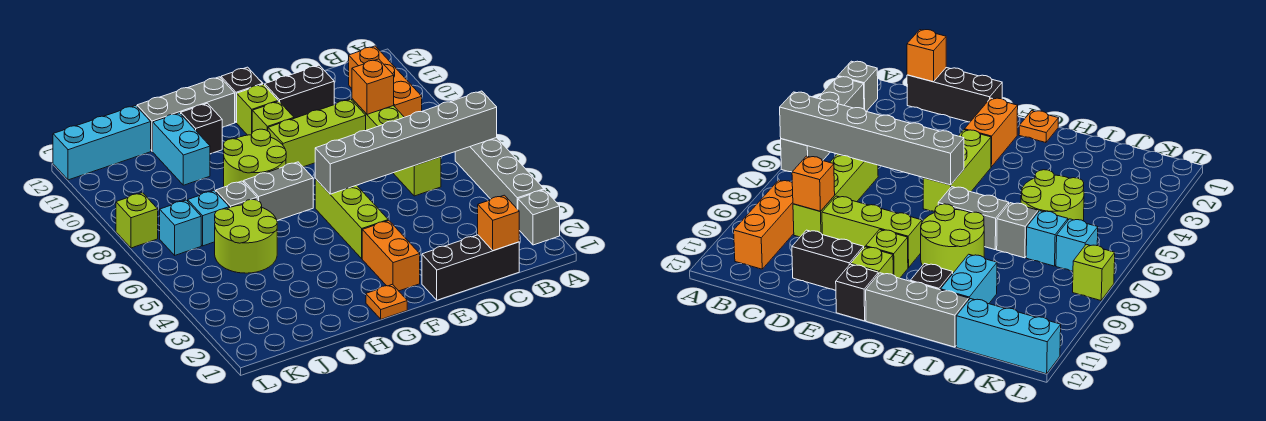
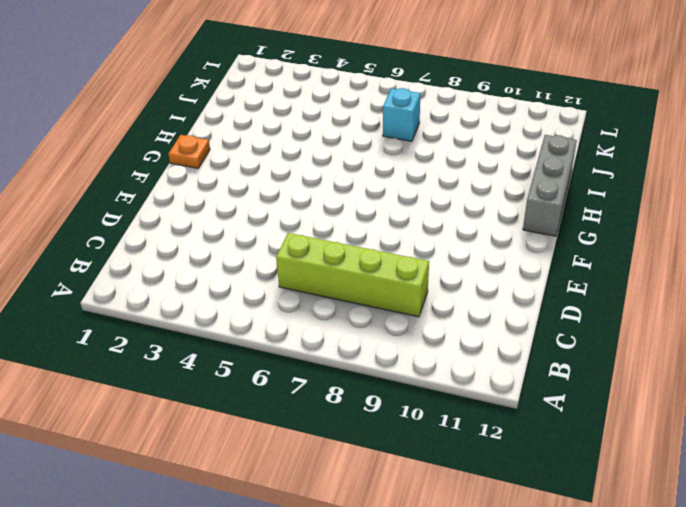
none -> grey 1x1 brick [518,190,560,245]
none -> grey 1x4 brick [455,138,544,209]
none -> orange 1x3 brick [349,46,422,117]

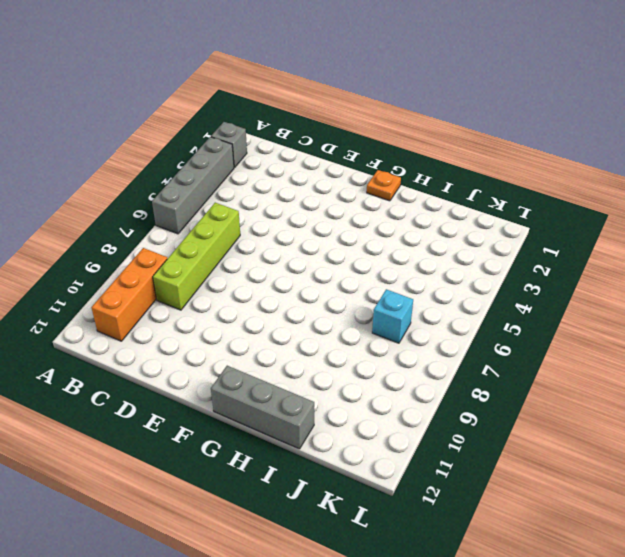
none -> black 1x3 brick [422,235,519,300]
none -> lime 1x3 brick [268,99,366,167]
none -> black 1x2 brick [265,65,334,118]

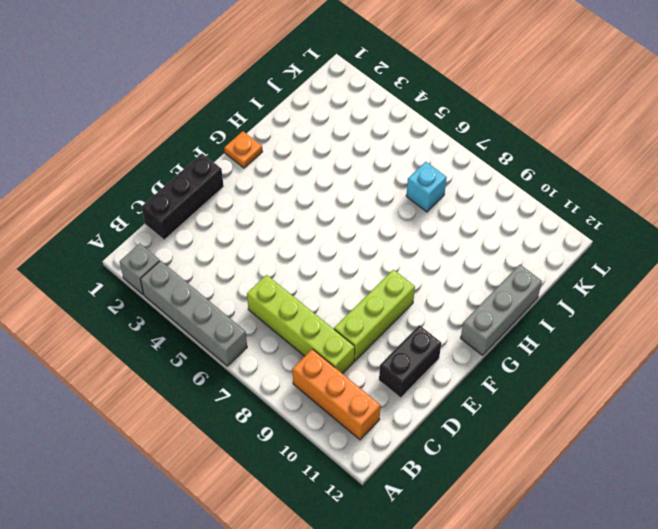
none -> orange 1x2 brick [362,220,420,291]
none -> lime 1x3 brick [315,179,388,259]
none -> lime 1x1 brick [252,101,294,132]

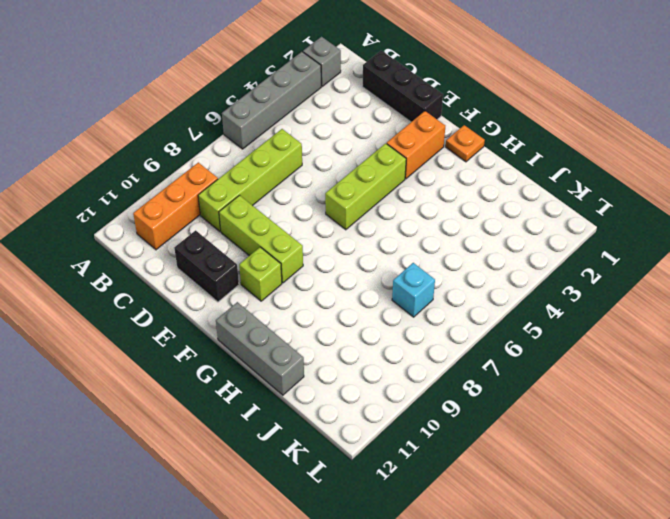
none -> lime 1x1 brick [237,84,278,135]
none -> black 1x1 brick [221,67,262,123]
none -> grey 1x2 brick [244,162,313,221]

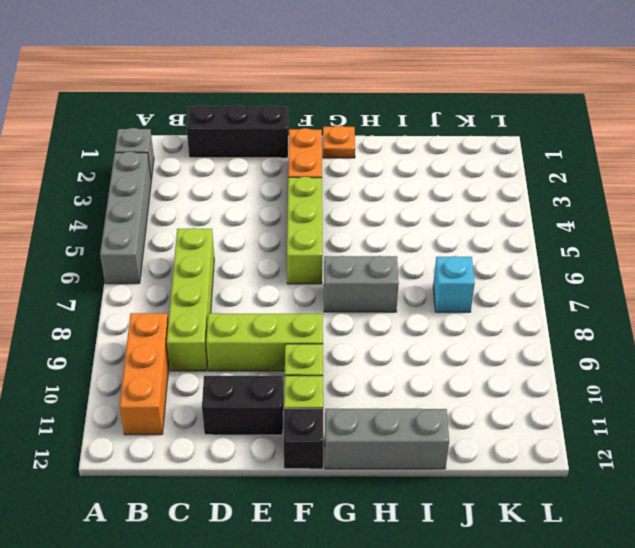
none -> lime 2x2 round brick [223,129,286,187]
none -> black 1x1 brick [181,103,222,154]
none -> lime 2x2 round brick [215,199,277,273]

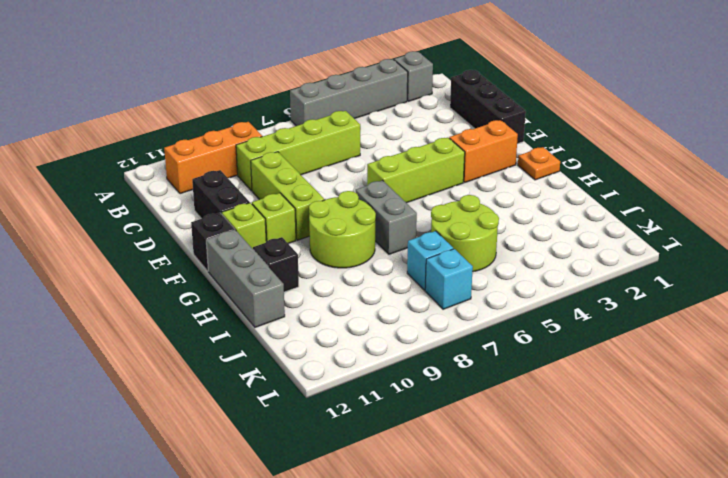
none -> grey 1x1 brick [216,181,257,208]
none -> cyan 1x2 brick [153,113,210,185]
none -> cyan 1x3 brick [53,105,151,180]

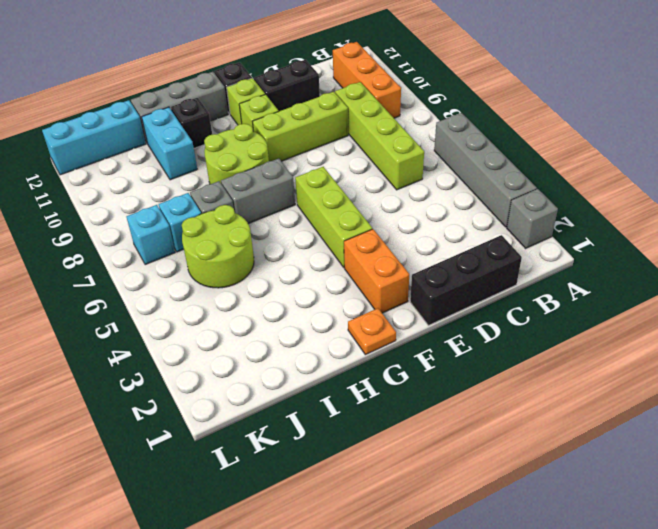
none -> lime 1x1 brick [116,193,158,248]
none -> grey 1x6 brick [315,91,497,194]
none -> orange 1x1 brick [478,195,519,251]

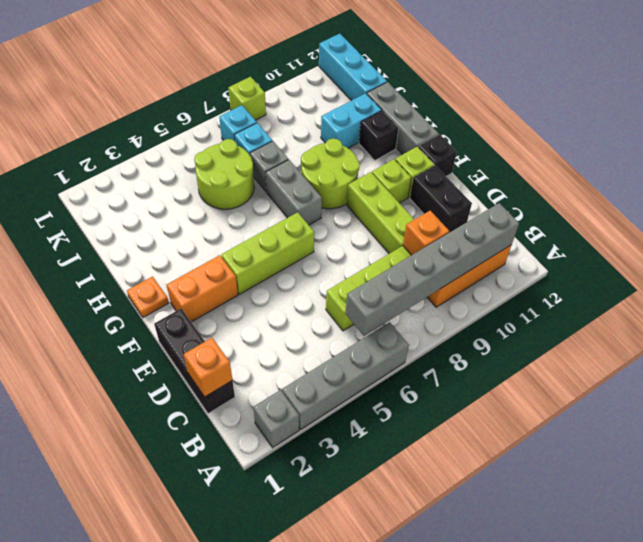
grey 1x6 brick [345,203,519,336] -> grey 1x6 brick turned to [315,91,497,194]

